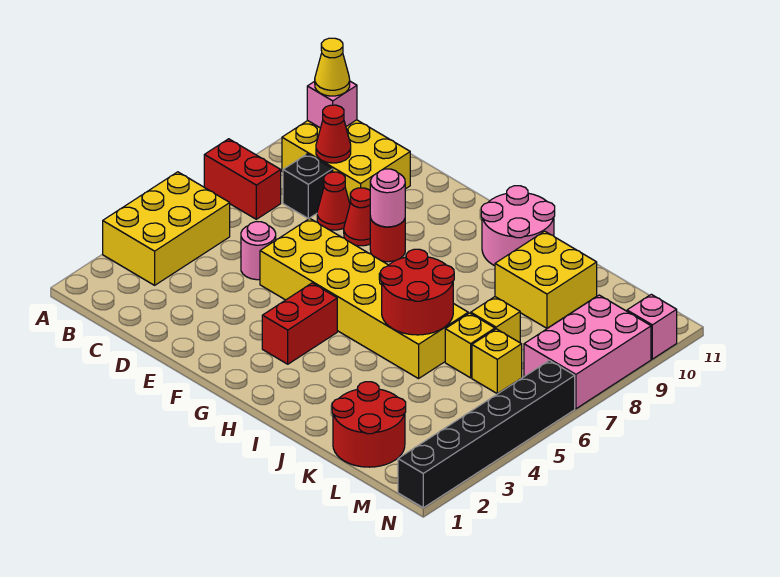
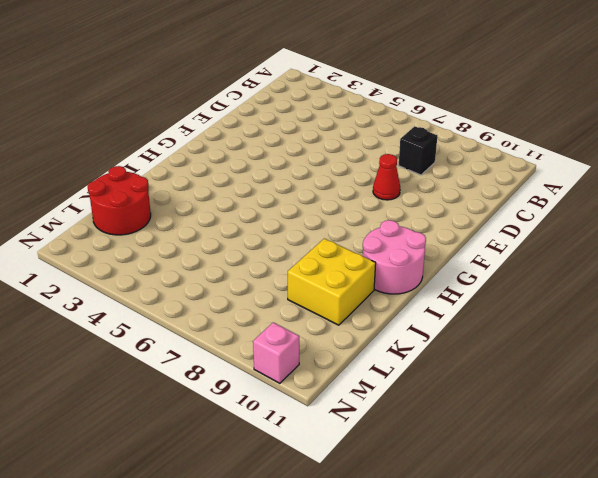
none -> yellow 2x3 brick [103,172,230,285]
none -> red 1x2 brick [204,139,281,219]
none -> yellow 2x3 brick [282,120,410,203]

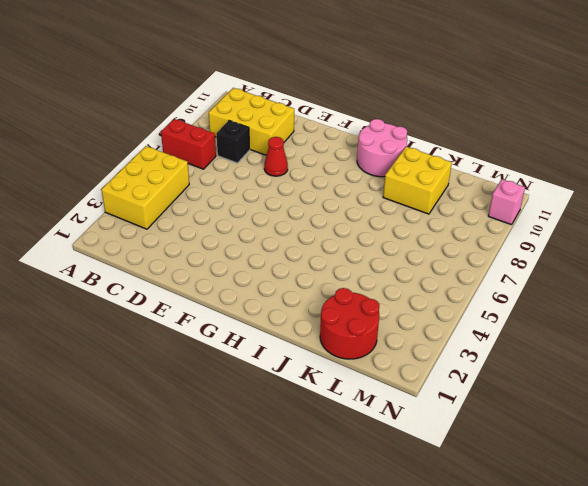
none -> pink 1x1 round brick [241,222,276,280]
none -> red 1x1 cone [317,172,350,230]
none -> yellow 2x6 brick [260,218,468,379]

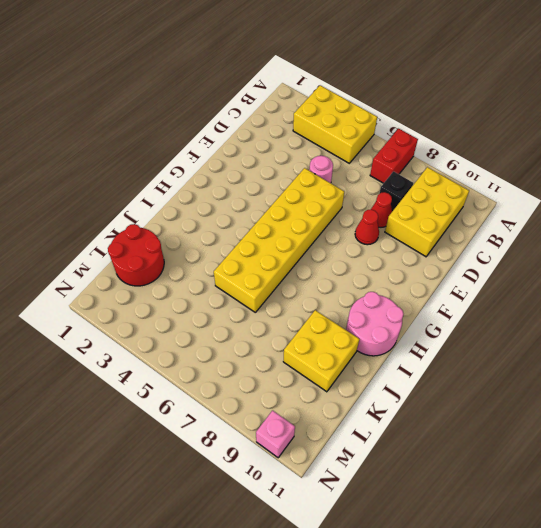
none -> red 1x1 round brick [370,216,405,262]
none -> red 1x2 brick [262,283,337,364]
none -> yellow 1x1 brick [445,313,495,378]

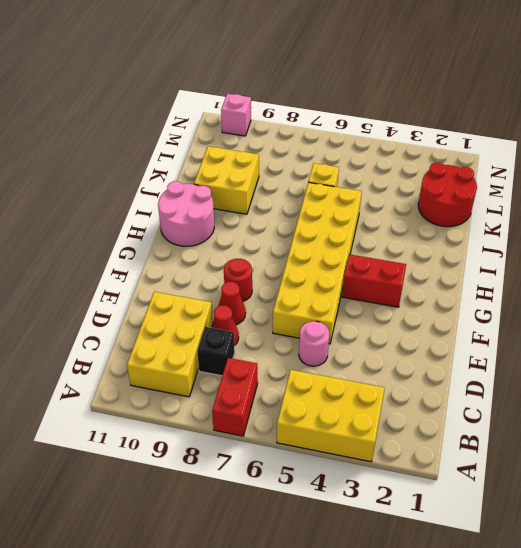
none -> yellow 1x1 brick [471,297,520,343]
none -> yellow 1x1 brick [472,329,522,394]
none -> pink 2x3 brick [524,295,651,409]

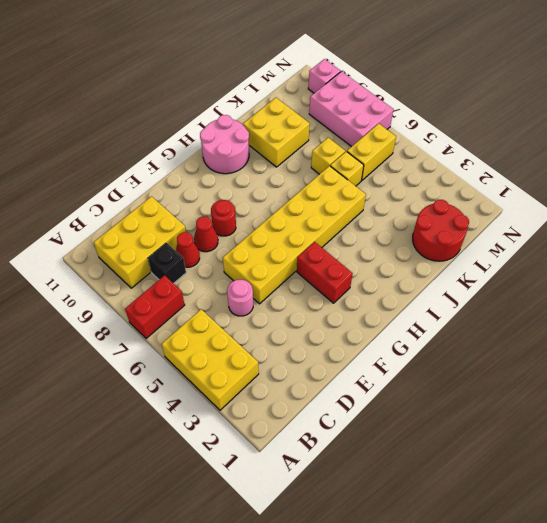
yellow 1x2 brick [347,124,396,180] -> yellow 1x1 brick [472,329,522,394]
none -> black 1x6 brick [398,361,575,508]
none -> pink 1x1 brick [307,81,357,128]
none -> red 1x1 cone [316,105,351,163]

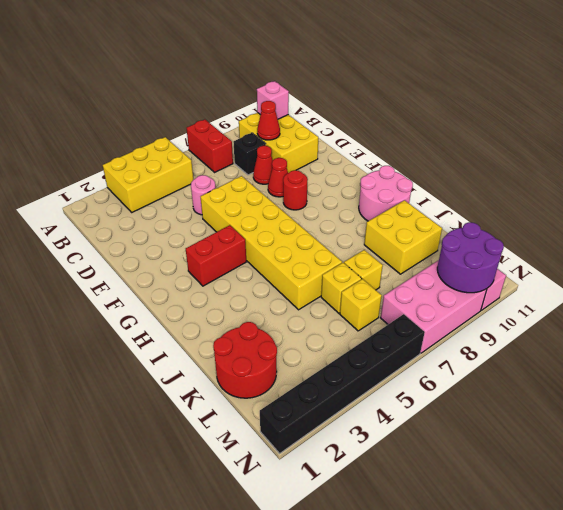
purple 2x2 round brick [437,222,504,293] -> none
none -> pink 1x1 round brick [370,169,405,227]
none -> red 2x2 round brick [381,249,454,335]
none -> yellow 1x1 cone [315,38,350,96]

